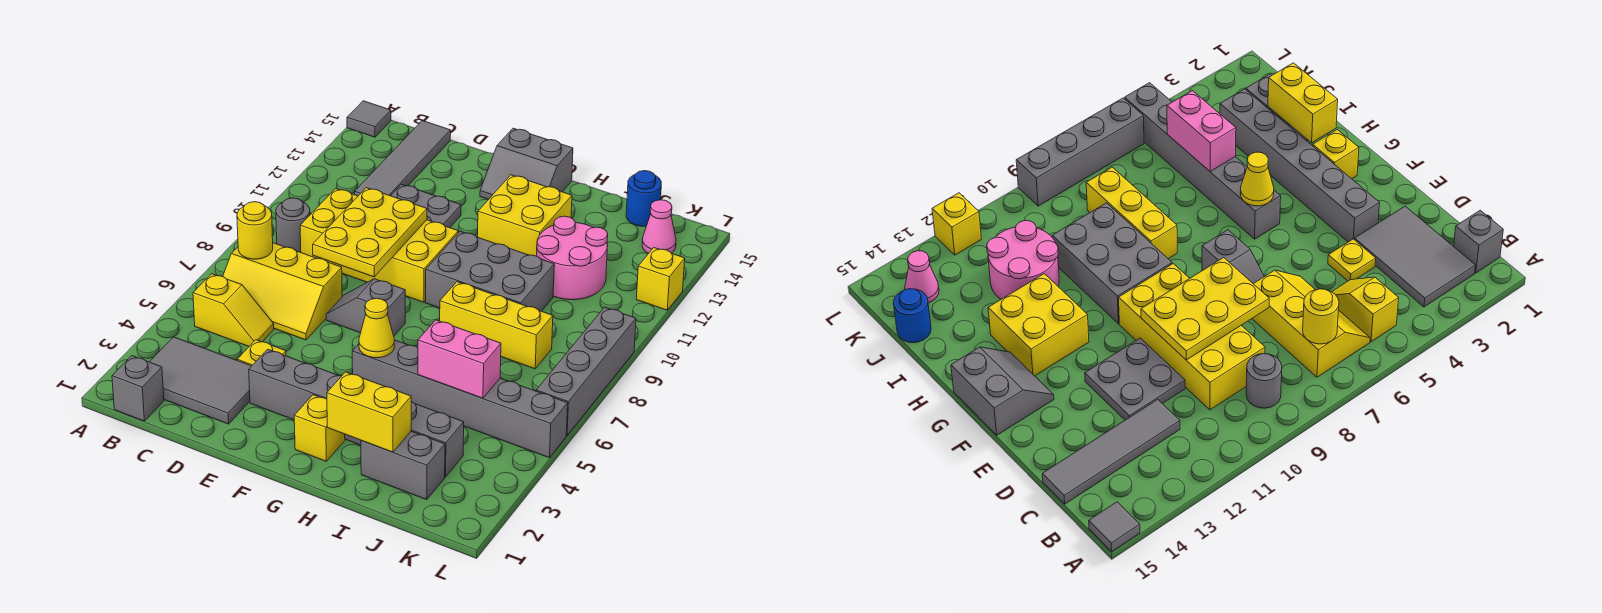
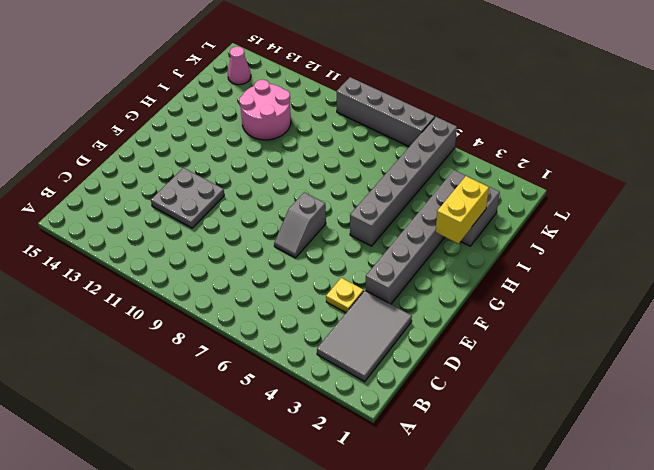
none -> grey 1x1 tile [347,101,391,137]
none -> grey 1x1 brick [112,356,164,421]
none -> yellow 1x2 slope [193,274,274,346]

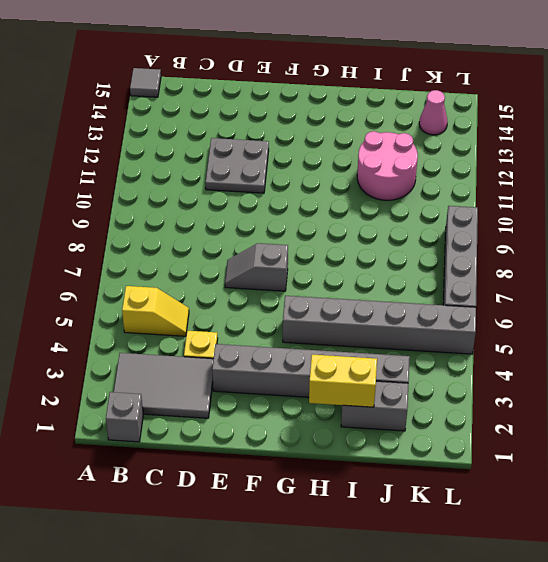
none -> yellow 2x3 slope [223,243,342,340]
none -> grey 1x1 round brick [276,198,310,252]
none -> yellow 2x4 brick [300,189,458,302]

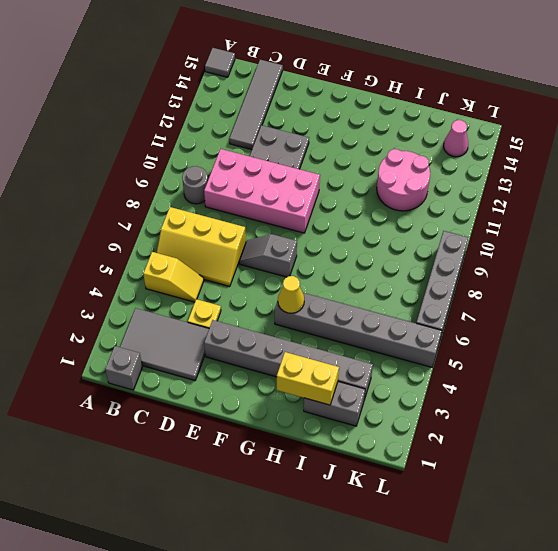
pink 2x4 brick [204,149,320,233] -> yellow 2x4 brick [300,189,458,302]
none -> grey 2x2 slope [480,128,573,199]
none -> yellow 1x1 brick [294,395,345,461]
none -> grey 2x3 brick [425,231,554,311]

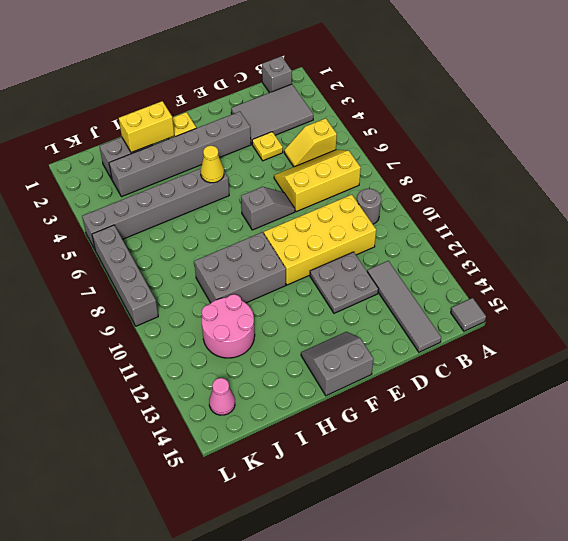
none -> yellow 2x2 brick [478,175,572,256]
none -> yellow 1x3 brick [440,282,553,369]
none -> blue 1x1 round brick [626,171,661,226]

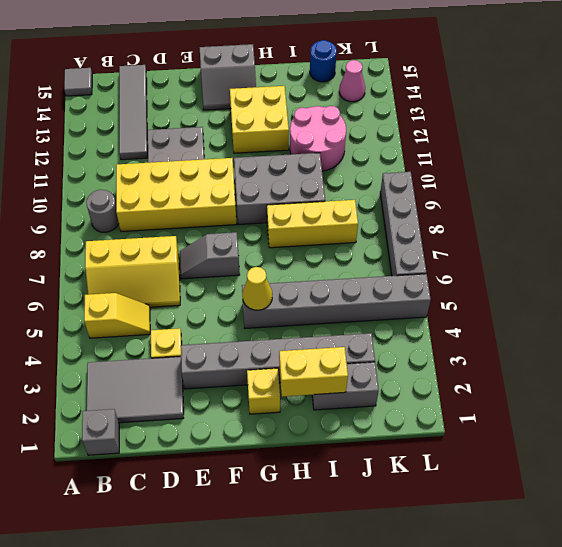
none -> yellow 1x1 brick [636,248,685,310]
none -> yellow 1x1 round brick [237,202,273,259]
none -> yellow 2x3 plate [313,188,427,277]

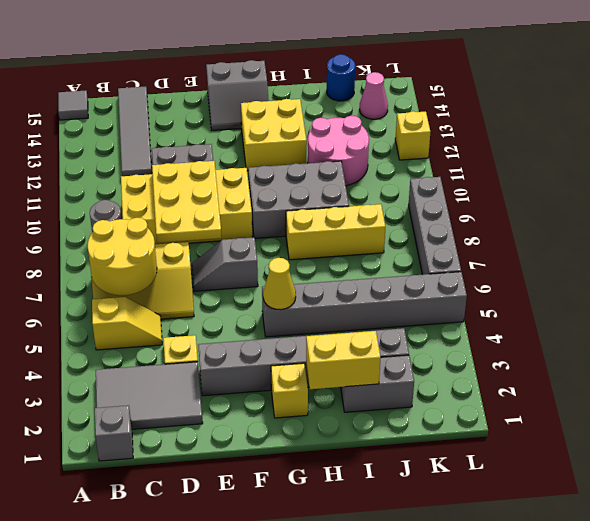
yellow 2x2 round brick [88,218,157,295] -> yellow 1x1 round brick [237,202,273,259]
none -> pink 1x2 brick [418,320,501,398]

